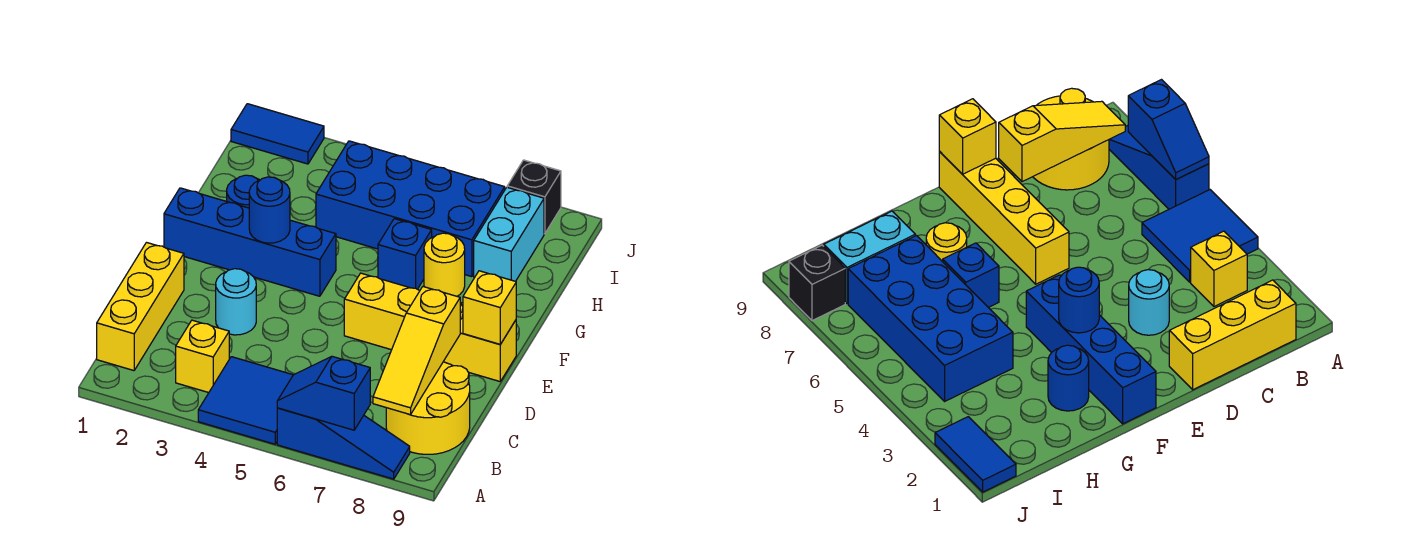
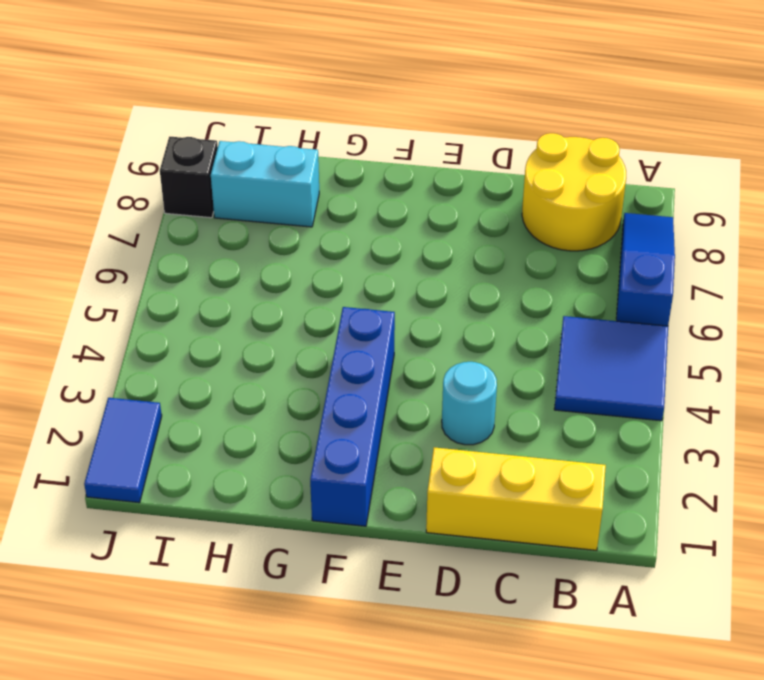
none -> yellow 1x1 brick [176,320,229,393]
none -> yellow 1x4 brick [344,273,516,381]
none -> blue 1x1 round brick [227,175,259,208]

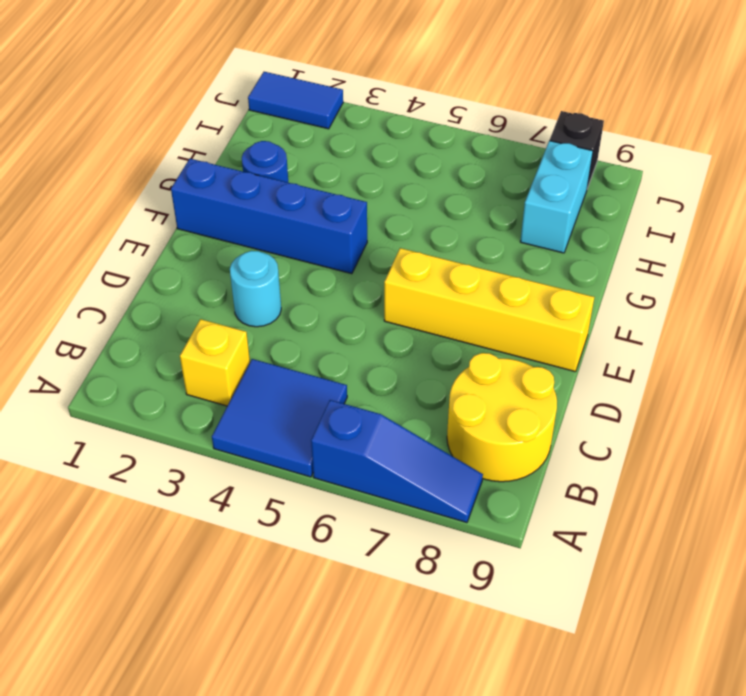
none -> yellow 1x3 brick [97,243,184,371]
none -> blue 1x1 brick [378,219,432,289]
none -> yellow 1x1 round brick [424,233,465,296]

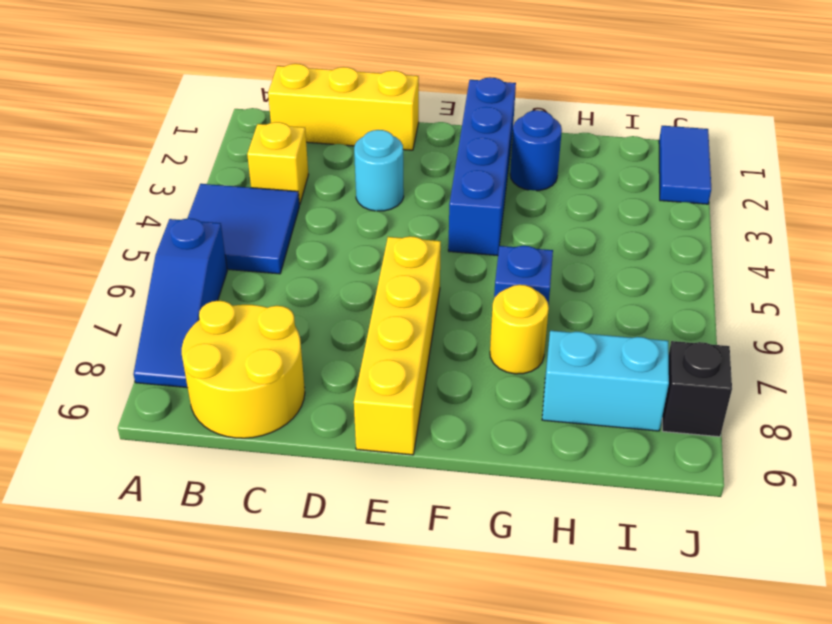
none -> blue 2x4 brick [316,141,505,277]
none -> blue 1x2 slope [277,356,370,430]
none -> yellow 1x3 slope [373,287,460,415]

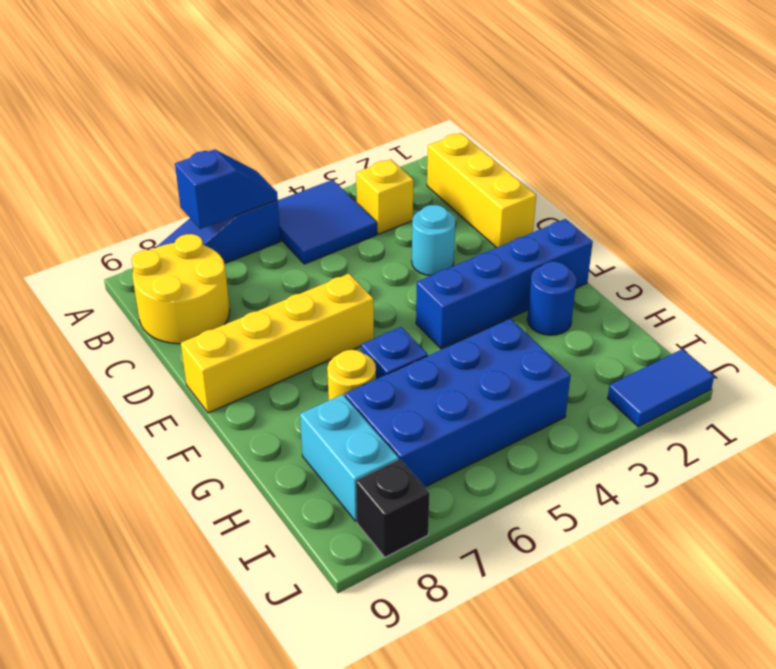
none -> yellow 1x3 slope [373,287,460,415]
none -> yellow 1x1 brick [463,271,516,344]
none -> blue 1x1 round brick [249,177,290,243]

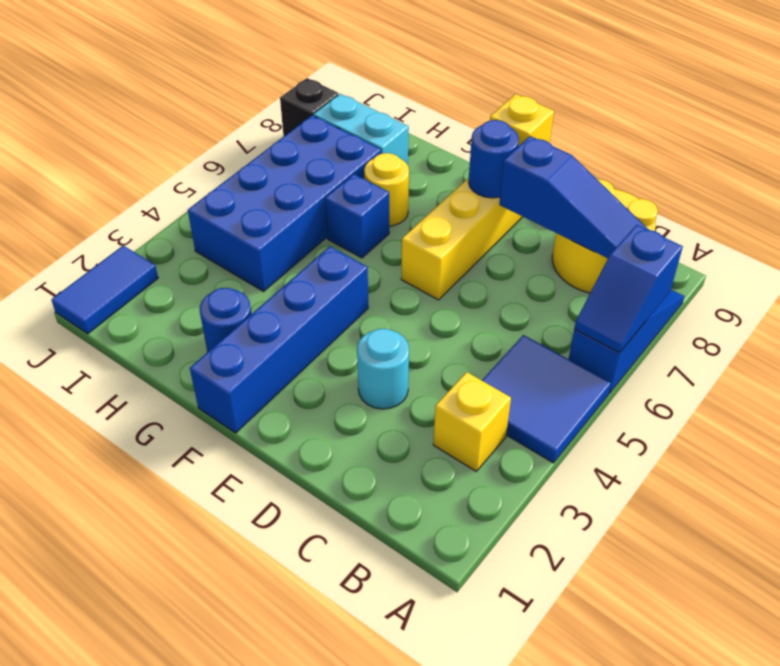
blue 1x3 slope [499,136,649,258] -> yellow 1x3 slope [373,287,460,415]
blue 1x1 round brick [469,120,519,198] -> blue 1x1 round brick moved to [249,177,290,243]
none -> yellow 1x3 brick [97,243,184,371]

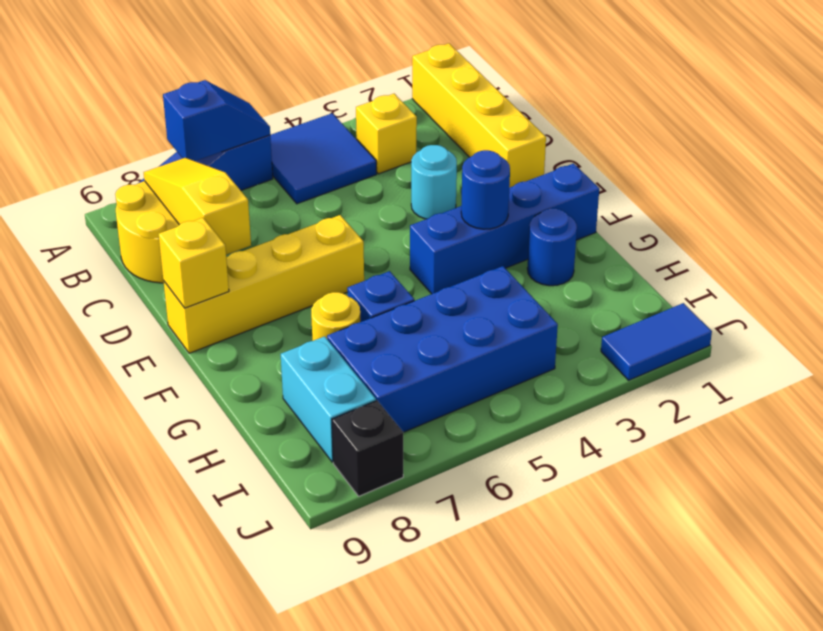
yellow 1x4 brick [412,43,546,188] -> yellow 1x3 brick [97,243,184,371]

